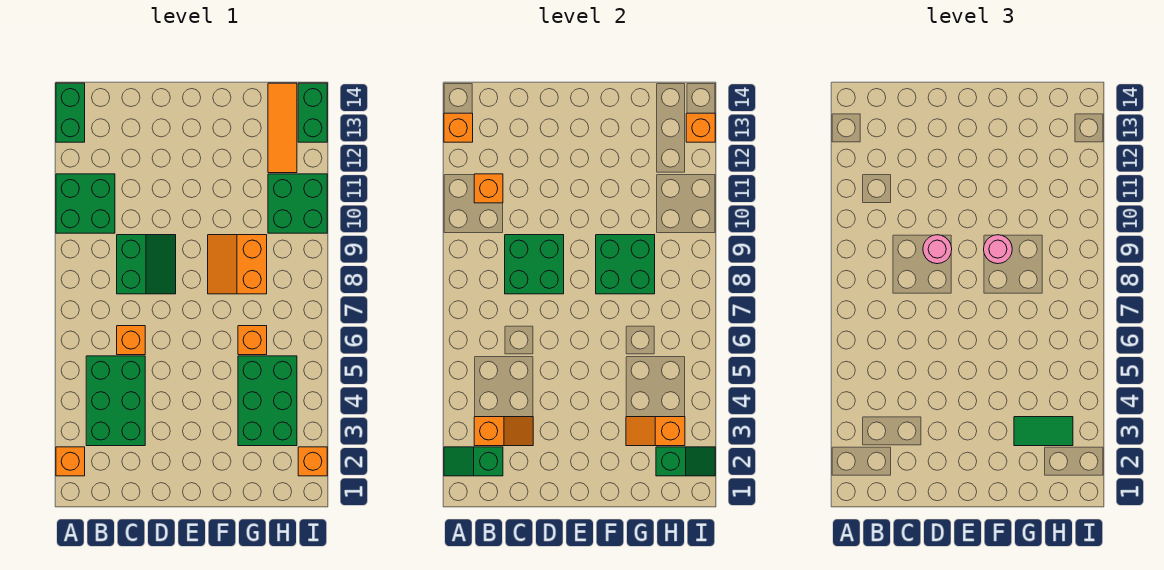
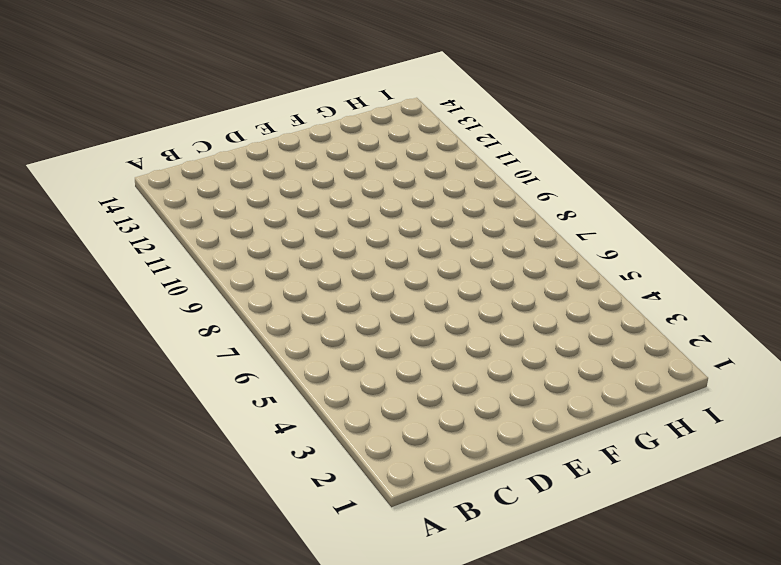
none -> orange 1x1 brick [56,447,85,476]
none -> green 2x2 brick [56,174,115,233]
none -> green 1x2 brick [56,83,85,142]

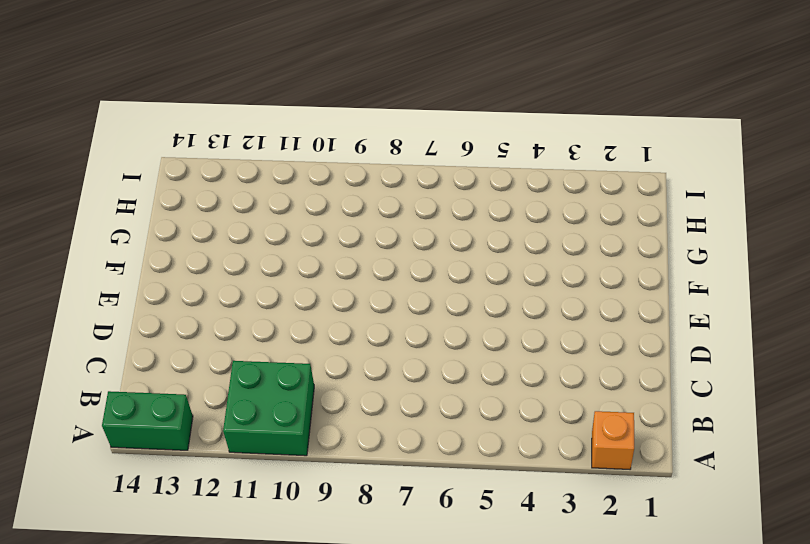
none -> green 2x3 brick [86,356,145,446]
none -> orange 1x1 brick [117,326,145,355]
none -> green 2x2 slope [117,235,176,294]

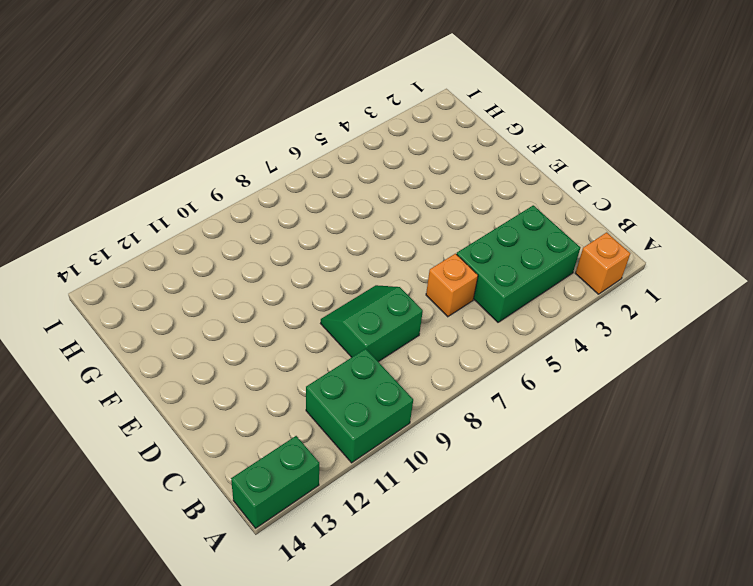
none -> orange 2x2 slope [208,235,267,294]
none -> green 2x3 brick [238,356,297,446]
none -> orange 1x1 brick [238,326,267,355]

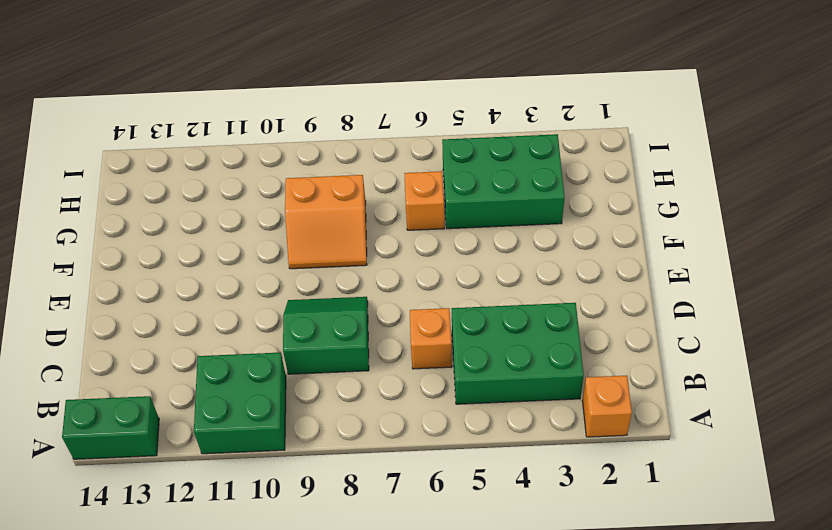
none -> green 2x2 brick [268,174,327,233]
none -> orange 1x3 tile [268,83,297,173]
none -> orange 1x1 brick [298,447,327,476]

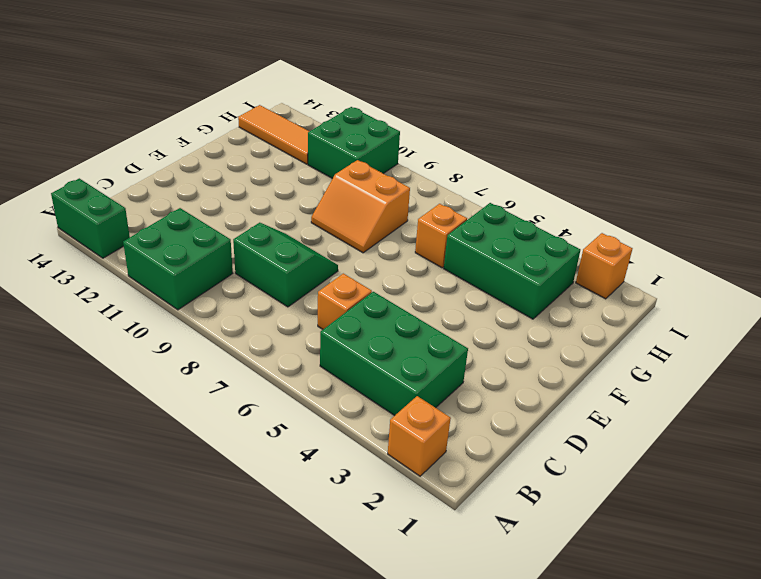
none -> green 1x2 brick [298,83,327,142]
none -> green 1x2 slope [444,447,503,476]
none -> orange 1x1 brick [444,113,473,142]

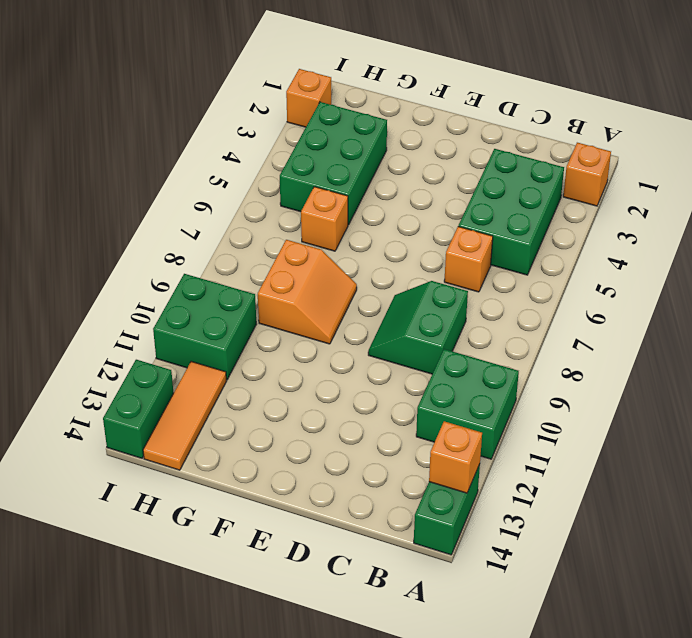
none -> green 1x2 slope [444,447,503,476]
none -> orange 1x2 slope [474,417,533,446]
none -> orange 1x1 brick [474,174,503,203]

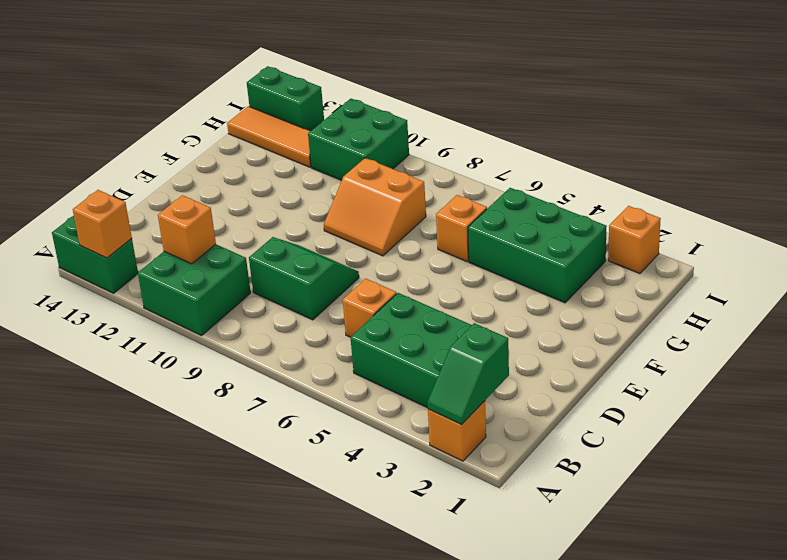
none -> orange 1x2 slope [474,417,533,446]
none -> green 2x2 brick [505,235,564,294]
none -> green 2x2 brick [596,235,655,294]

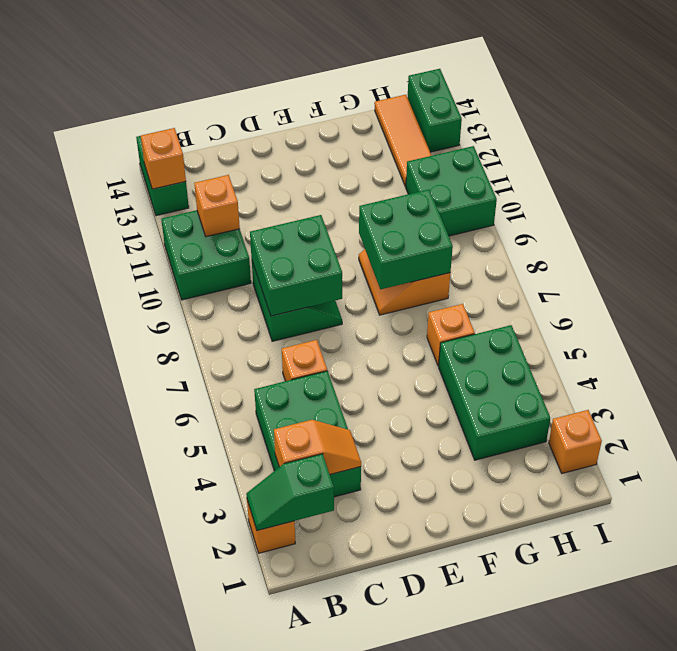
none -> orange 1x2 slope [626,417,685,446]
none -> green 1x2 slope [656,447,715,476]
none -> orange 1x1 brick [686,113,715,142]

